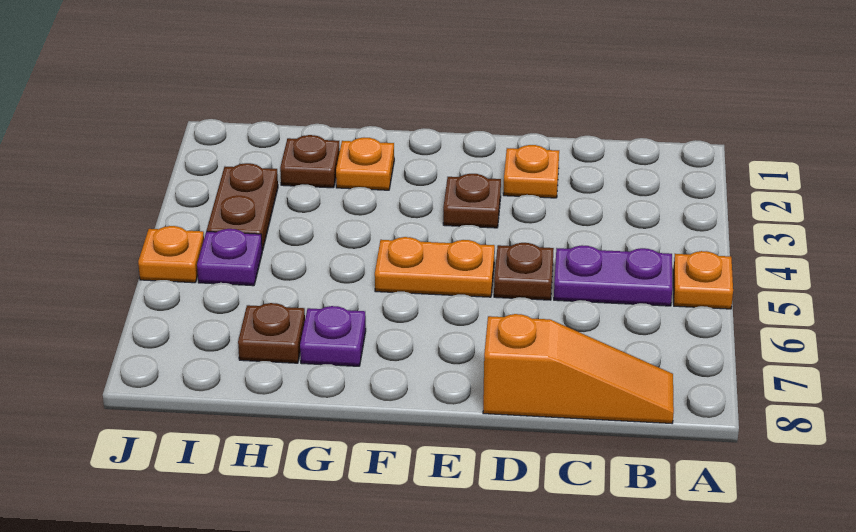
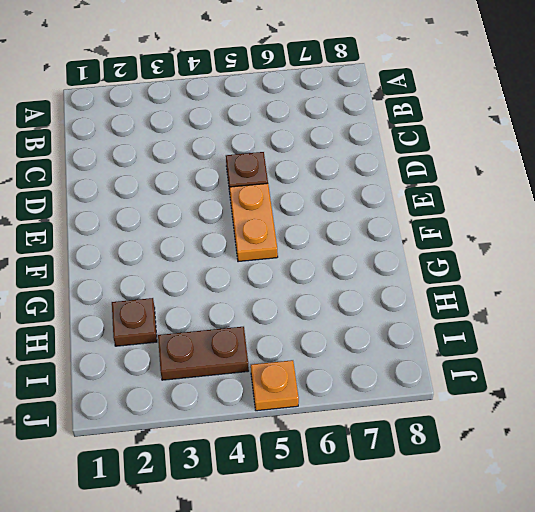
none -> orange 1x1 plate [673,251,733,309]
none -> purple 1x2 plate [554,245,672,306]
none -> orange 1x3 slope [483,314,674,423]

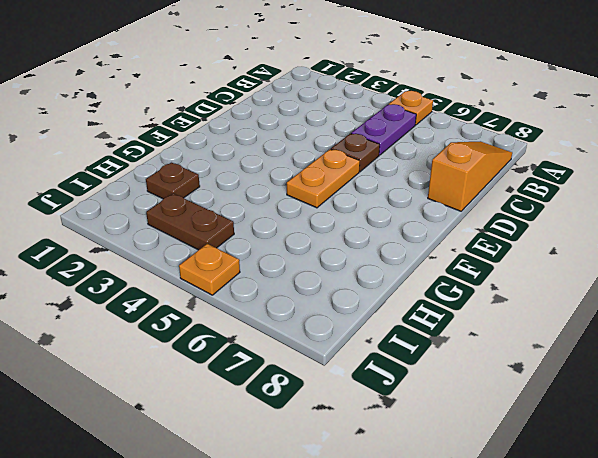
none -> orange 1x1 plate [503,145,559,198]
none -> brown 1x1 plate [443,174,501,228]
none -> orange 1x1 plate [336,138,394,190]

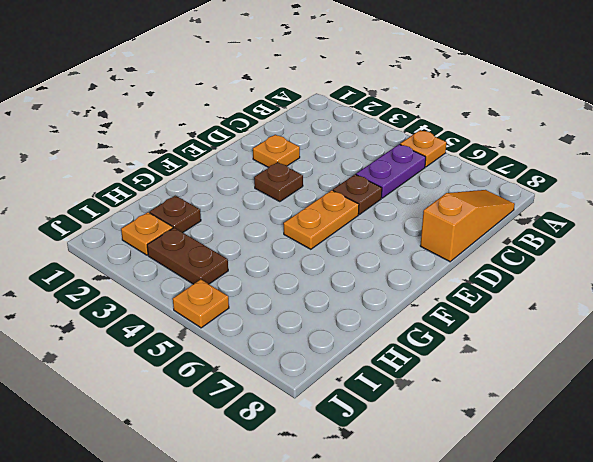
orange 1x1 plate [121,212,173,255] -> orange 1x1 plate moved to [336,138,394,190]
none -> purple 1x1 plate [300,306,366,366]
none -> brown 1x1 plate [238,303,305,363]
none -> purple 1x1 plate [197,229,262,286]

